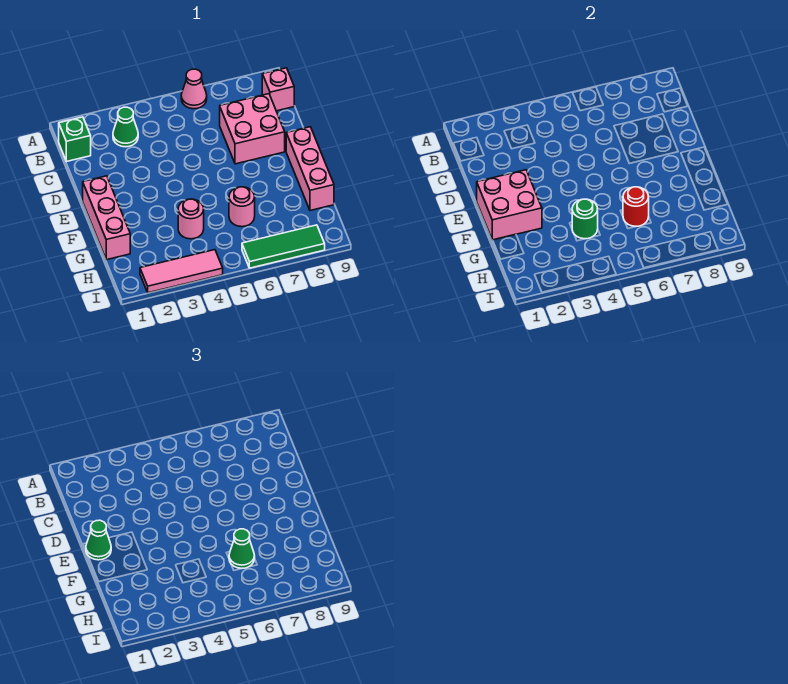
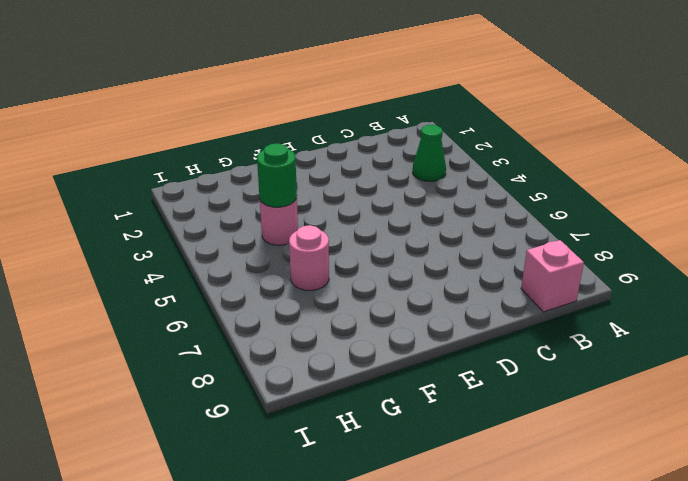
none -> pink 1x1 cone [181,69,207,109]
none -> green 1x1 brick [59,117,91,162]
none -> pink 2x2 brick [220,94,285,164]

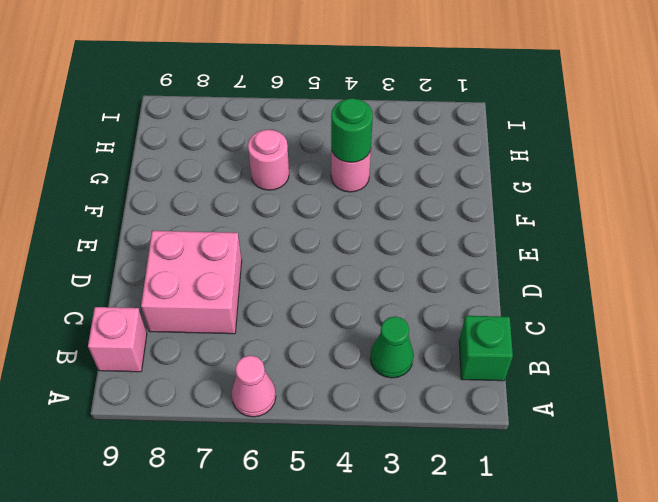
none -> pink 1x3 brick [83,176,130,260]
none -> pink 1x3 brick [286,127,334,210]
none -> pink 1x3 tile [140,250,223,293]

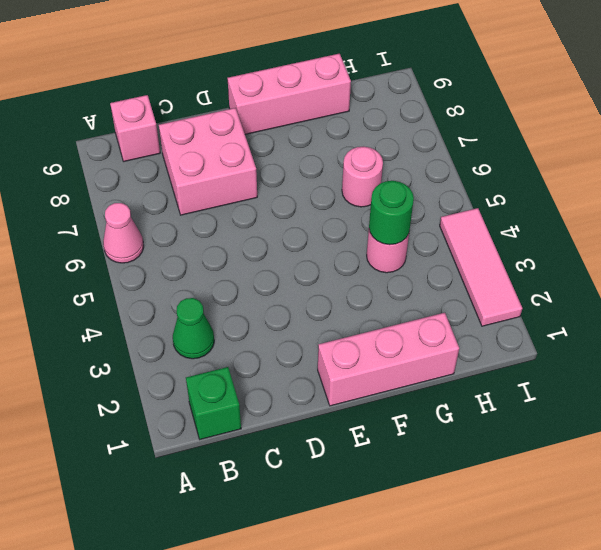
none -> green 1x3 tile [242,225,325,268]
none -> pink 2x2 brick [477,170,542,240]
none -> red 1x1 round brick [623,187,649,226]

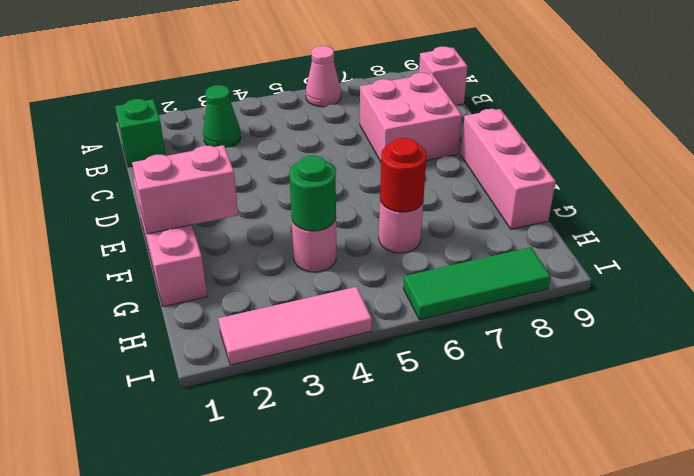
pink 1x2 brick [132,145,238,234] -> pink 2x2 brick [477,170,542,240]
none -> green 1x1 cone [86,520,111,560]
none -> green 1x1 cone [229,529,255,568]

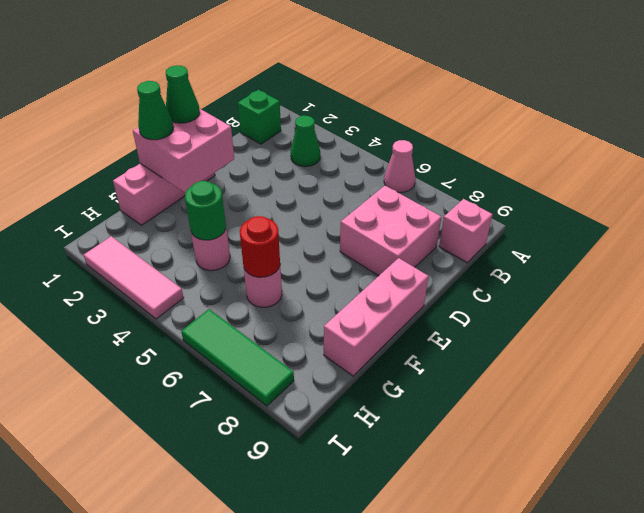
green 1x1 cone [137,81,174,140] -> green 1x1 cone moved to [229,529,255,568]

